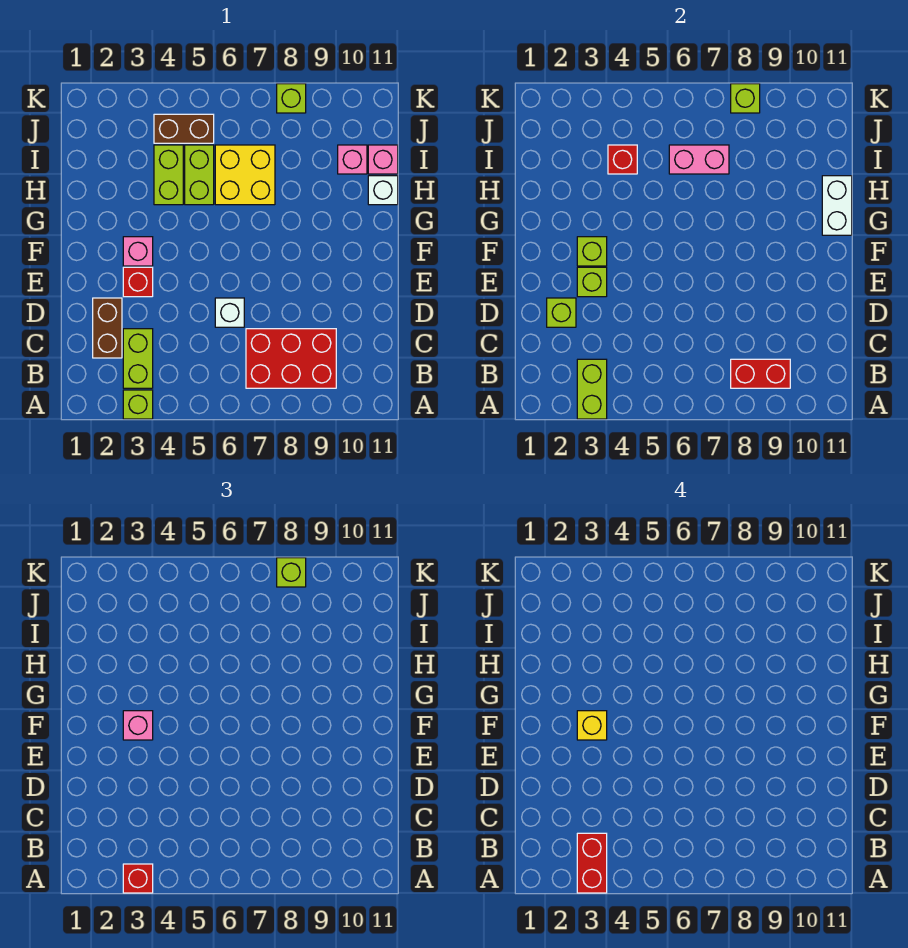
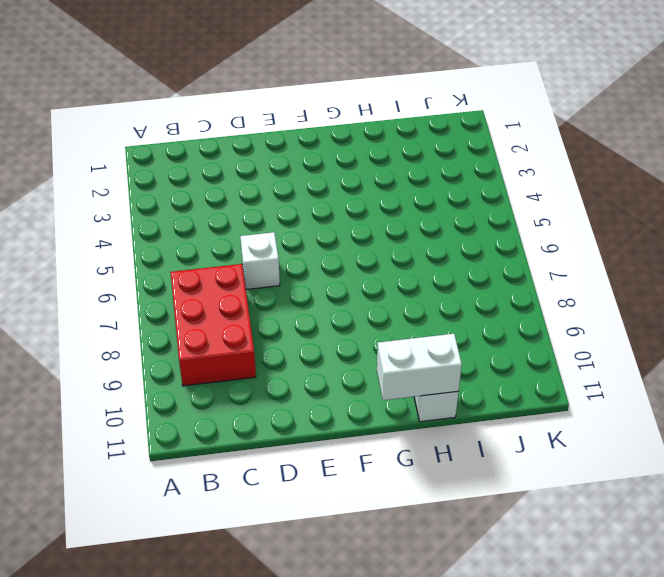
none -> lime 1x1 brick [123,390,153,419]
none -> lime 1x2 brick [123,329,153,388]
none -> brown 1x2 brick [93,298,122,358]

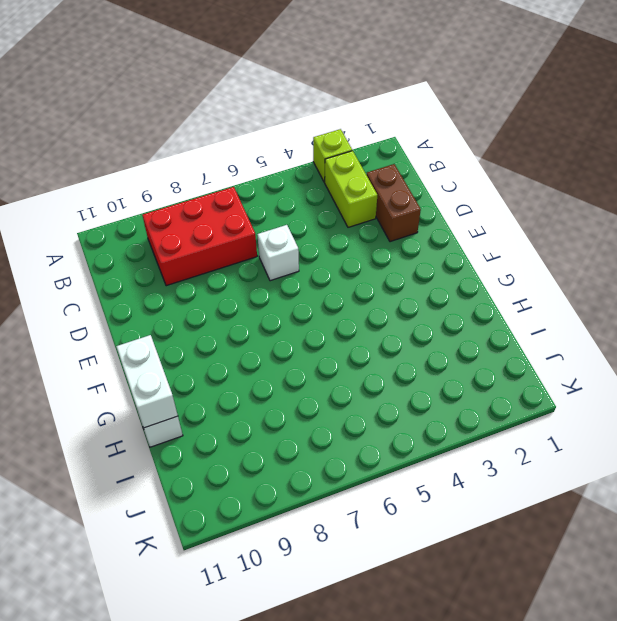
none -> red 1x1 brick [123,267,153,297]
none -> pink 1x1 brick [123,237,153,266]
none -> lime 1x2 brick [154,145,183,205]

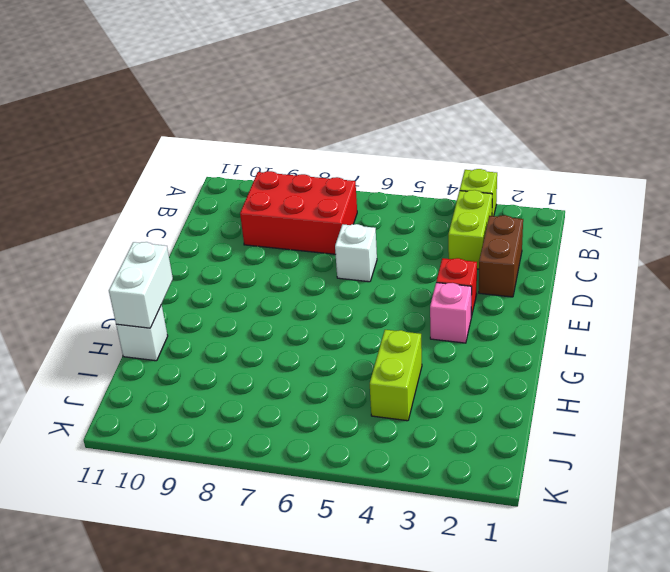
none -> lime 1x2 brick [185,145,214,205]
none -> yellow 2x2 brick [215,145,275,205]
none -> pink 1x1 brick [338,145,367,174]

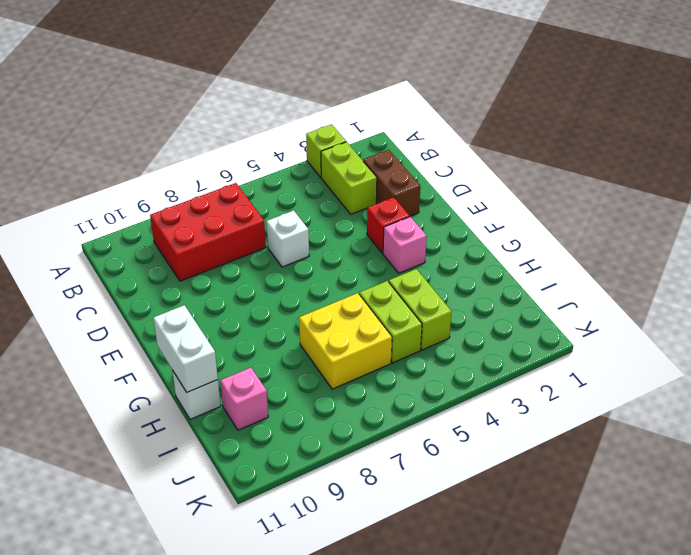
none -> pink 1x1 brick [368,145,398,174]
none -> brown 1x2 brick [154,114,214,143]
none -> lime 1x1 brick [277,84,306,113]

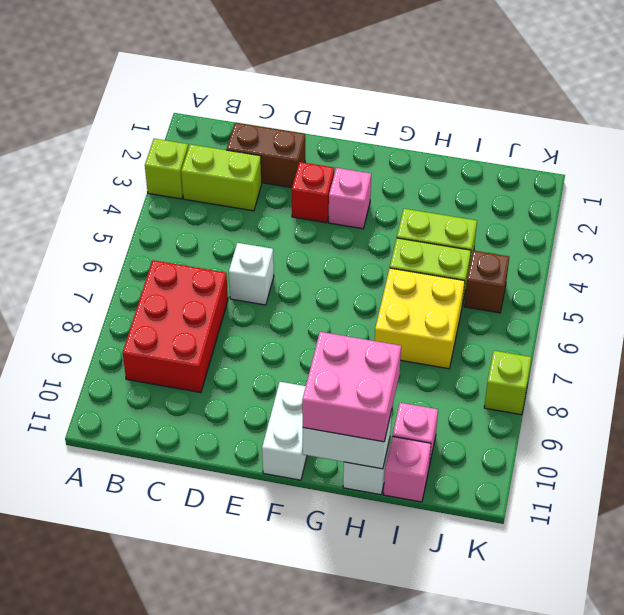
white 1x2 brick [262,382,307,480] -> none
pink 2x2 brick [302,332,401,442] -> none
brown 1x1 brick [464,251,509,313] -> brown 1x2 brick [154,114,214,143]
none -> lime 1x2 brick [577,359,607,419]
none -> red 1x2 brick [731,359,790,388]
none -> lime 1x1 brick [547,298,576,327]

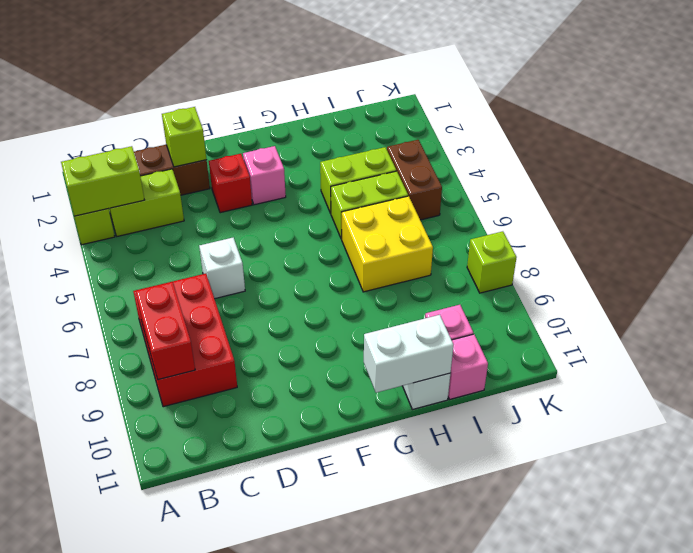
none -> lime 1x1 brick [577,267,607,297]
none -> lime 1x1 brick [577,237,607,266]
none -> red 1x1 brick [608,145,637,174]

